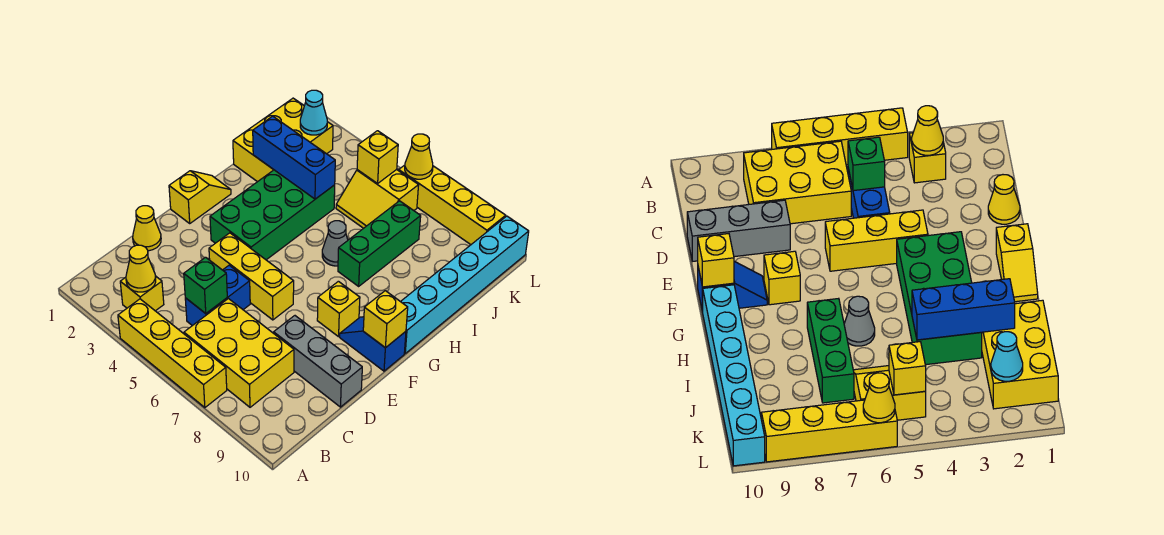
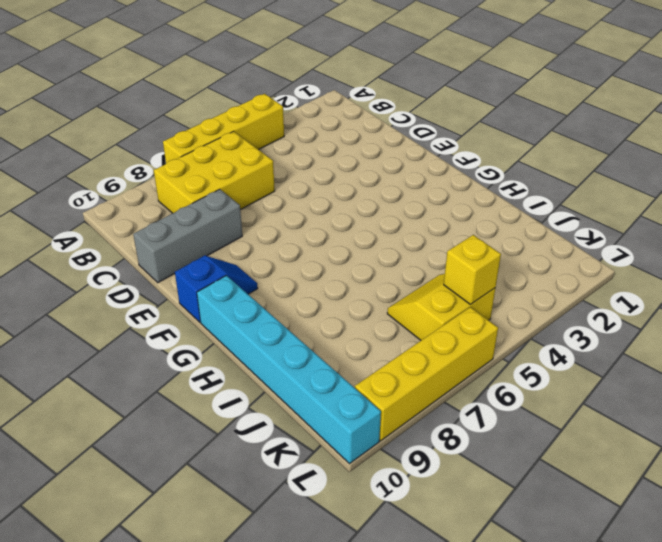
none -> yellow 1x1 brick [120,277,164,311]
none -> blue 1x2 brick [185,265,250,326]
none -> yellow 1x1 cone [133,206,161,251]

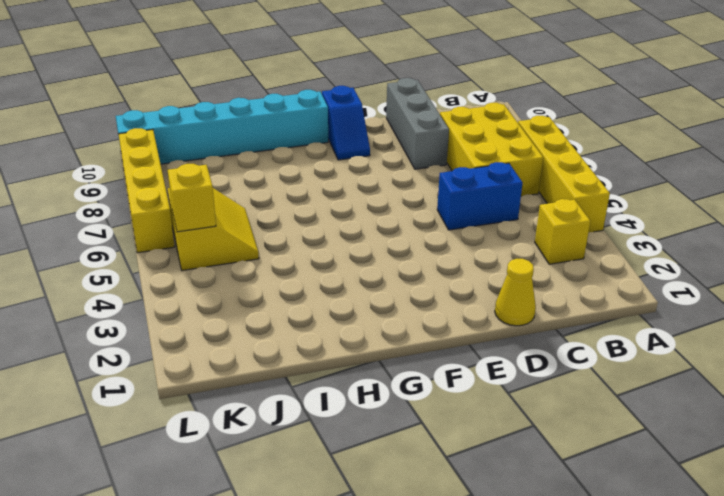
none -> yellow 1x3 brick [209,233,294,320]
none -> yellow 1x2 slope [169,171,231,223]
none -> green 2x4 brick [210,170,335,260]

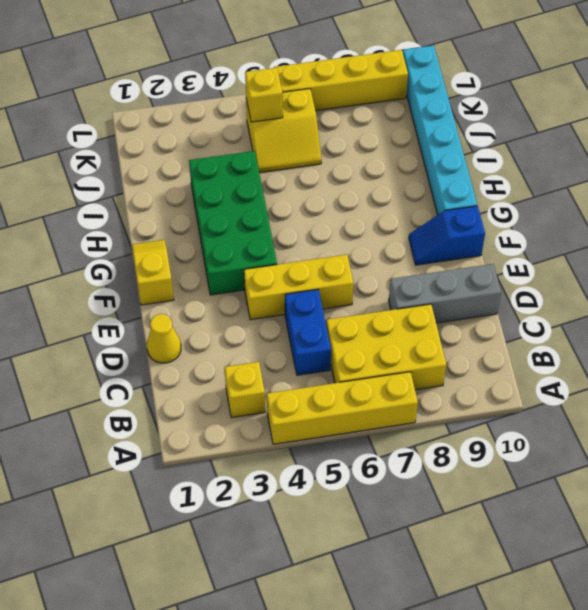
none -> yellow 1x1 brick [317,281,360,337]
none -> grey 1x1 cone [322,221,348,266]
none -> green 1x3 brick [338,201,421,286]

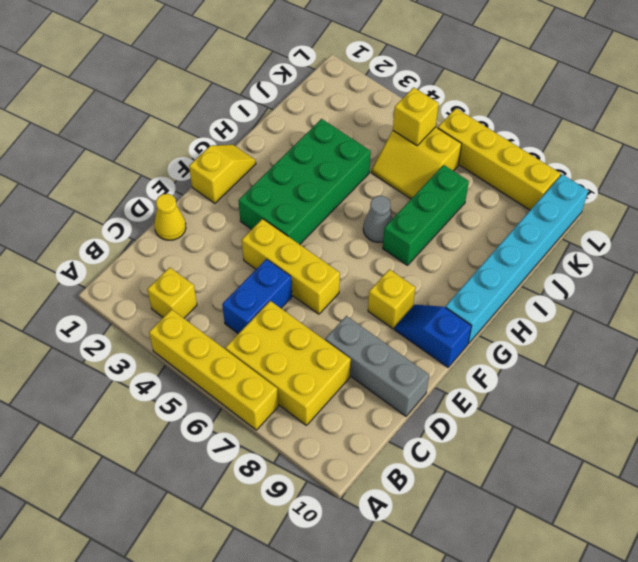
none -> yellow 2x3 brick [233,98,333,182]
none -> yellow 1x1 cone [126,245,156,292]
none -> green 1x1 brick [184,257,227,313]

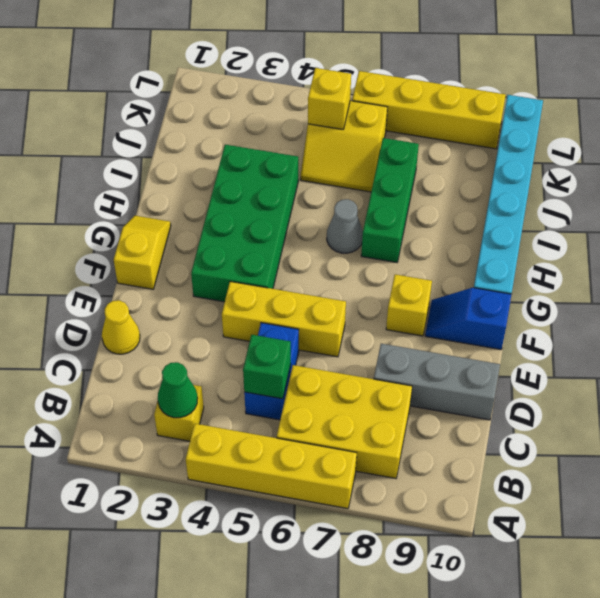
green 1x1 cone [158,362,198,418] -> yellow 1x1 cone [126,245,156,292]
none -> yellow 2x3 brick [233,98,333,182]
none -> yellow 1x1 brick [363,291,408,348]
none -> blue 1x3 brick [253,116,335,199]

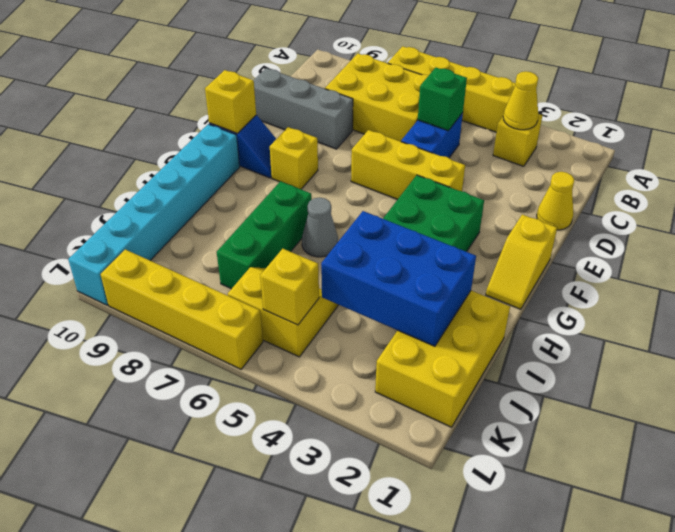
blue 2x3 brick [321,211,476,346] -> blue 1x3 brick [253,116,335,199]
none -> cyan 1x1 cone [300,90,327,135]
none -> yellow 1x1 cone [405,134,433,179]

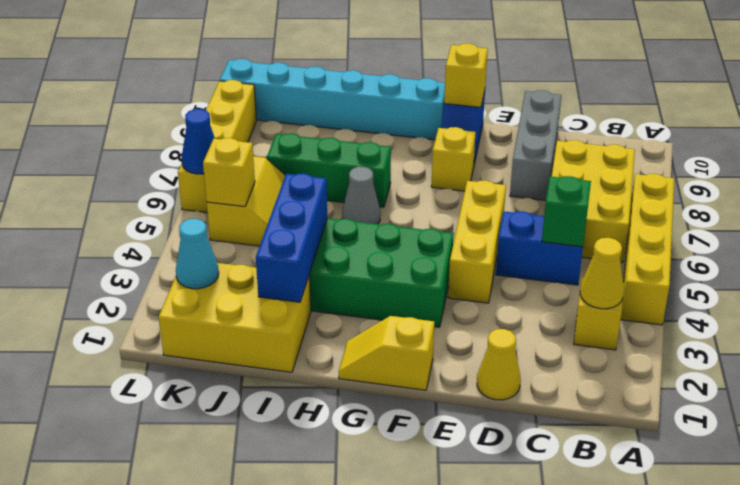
blue 1x1 cone [182,109,215,174] -> yellow 1x1 cone [405,134,433,179]

